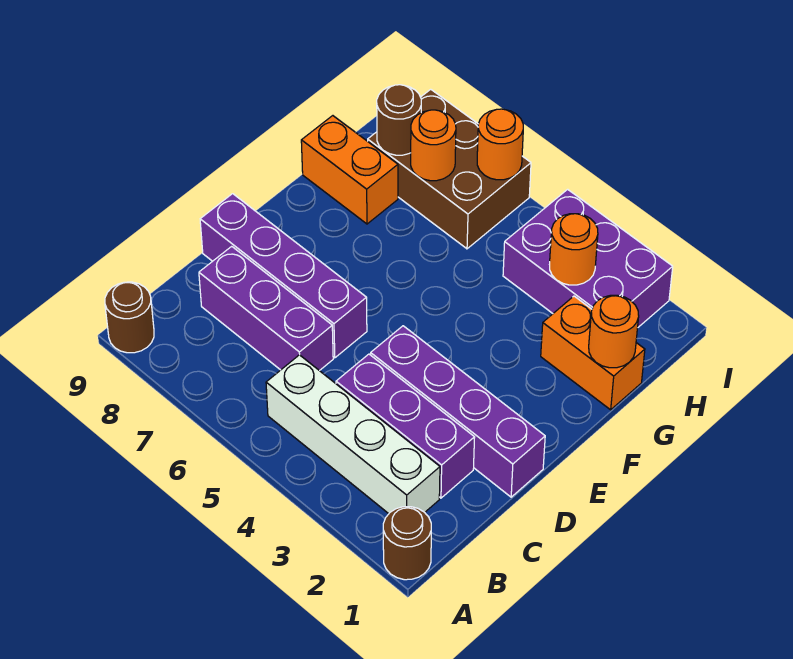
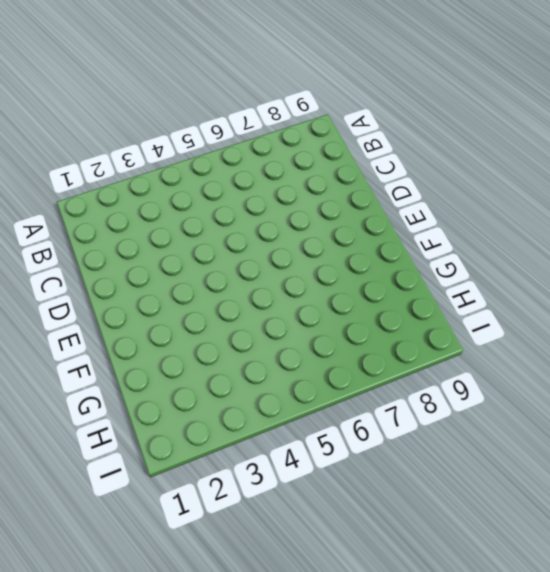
none -> brown 1x1 round brick [383,507,431,580]
none -> brown 1x1 round brick [105,282,154,353]
none -> white 1x4 brick [266,355,440,514]

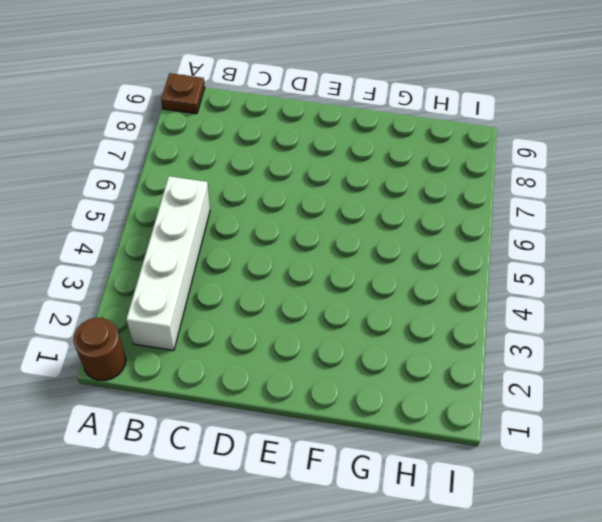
brown 1x1 plate [161,73,205,114] -> brown 1x1 round brick [105,282,154,353]
none -> purple 1x3 brick [336,354,475,498]
none -> purple 1x3 brick [199,246,333,371]
none -> purple 1x4 brick [371,326,545,497]

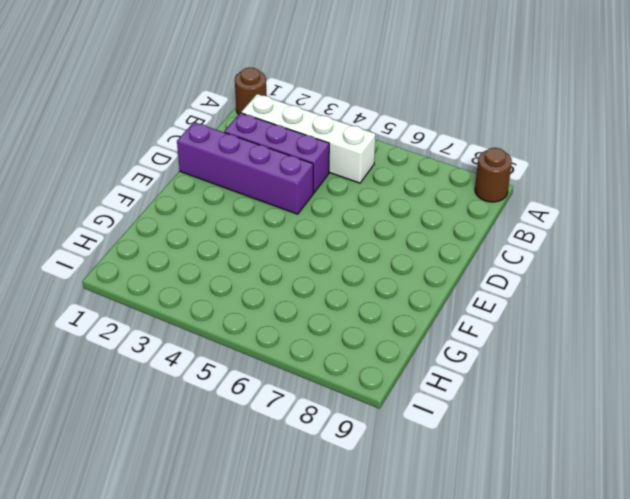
none -> purple 1x3 brick [199,246,333,371]
none -> purple 1x4 brick [200,194,367,358]
none -> orange 1x2 brick [541,296,645,410]

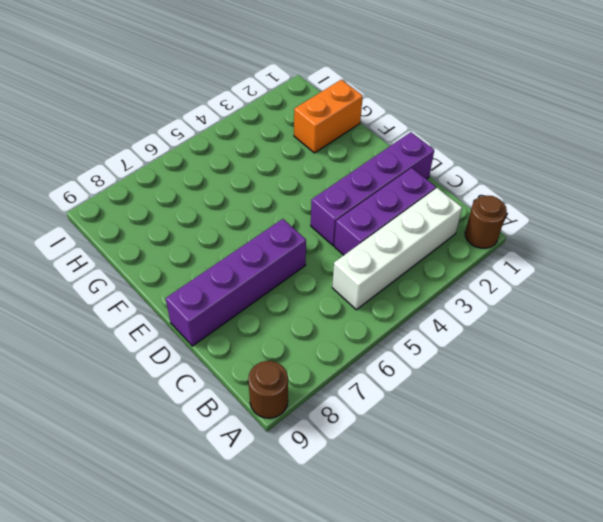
none -> purple 1x3 brick [199,246,333,371]
none -> orange 1x2 brick [301,116,398,224]
none -> purple 2x3 brick [503,189,673,327]

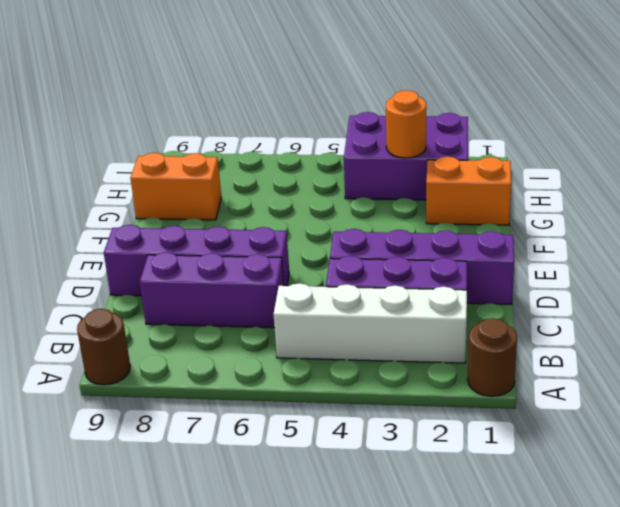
none -> brown 2x3 brick [368,89,531,249]
none -> orange 1x1 round brick [589,295,639,368]
none -> orange 1x1 round brick [411,110,456,181]

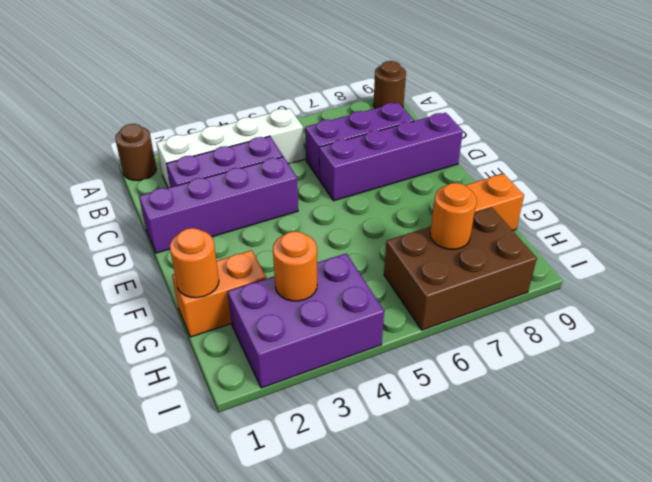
none -> brown 1x1 round brick [377,85,421,155]
none -> orange 1x1 round brick [477,109,523,180]

